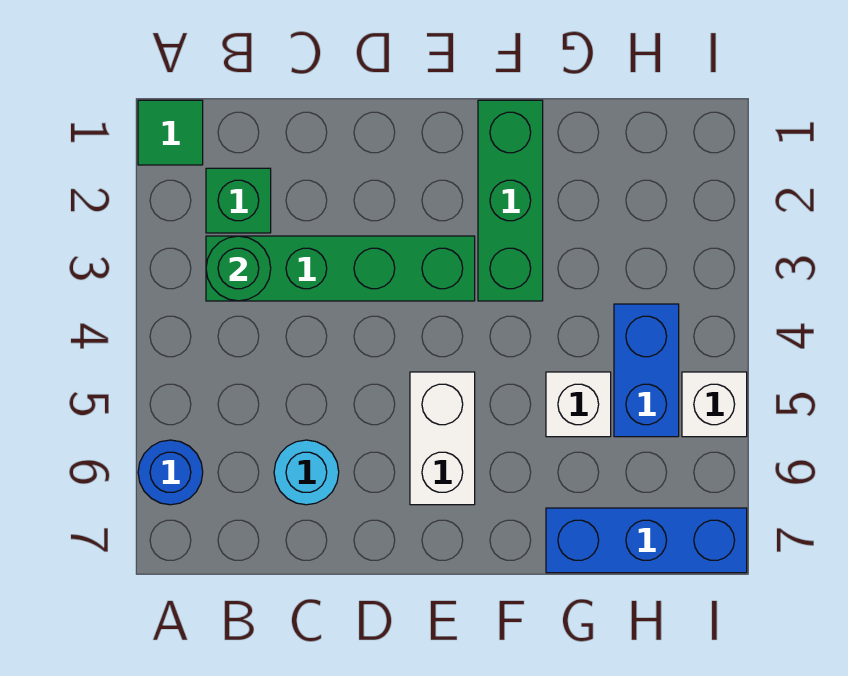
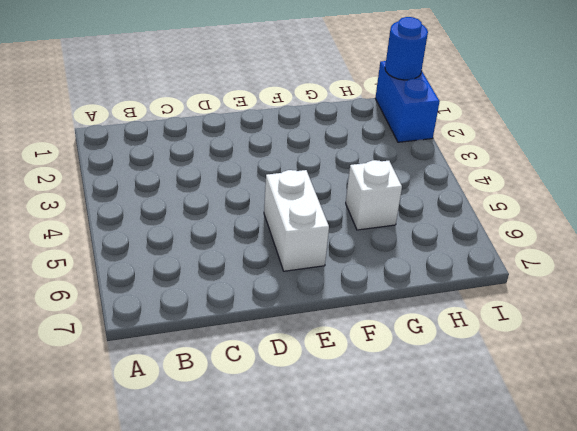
blue 1x2 brick [375,61,440,142] -> blue 1x2 brick moved to [614,304,679,437]
blue 1x1 round brick [385,17,428,80] -> blue 1x1 round brick moved to [138,440,203,505]
none -> green 1x1 tile [138,100,203,165]
none -> green 1x1 brick [206,168,271,233]
none -> green 1x4 brick [206,236,475,301]

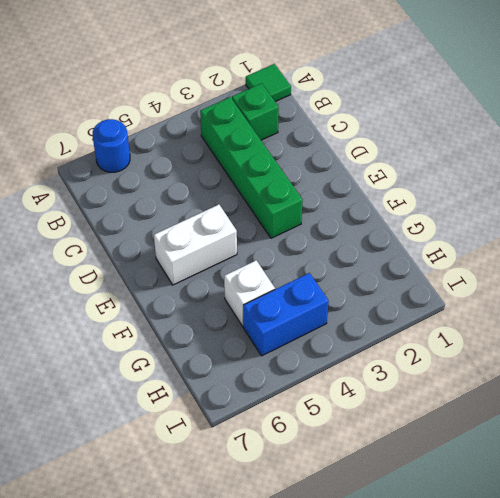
none -> cyan 1x1 round brick [274,440,339,505]
none -> green 1x3 brick [478,100,543,301]
none -> blue 1x3 brick [546,508,747,573]

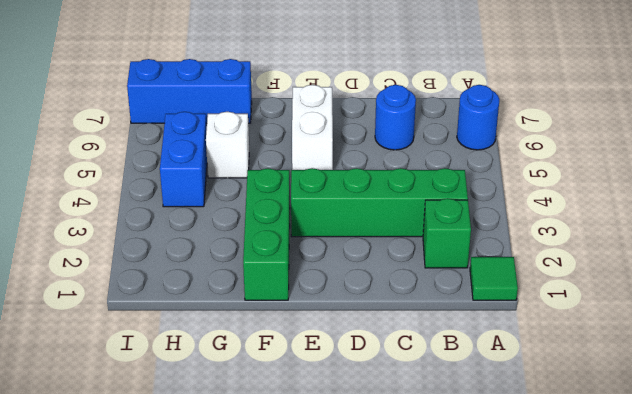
blue 1x1 round brick [375,85,416,150] -> cyan 1x1 round brick [274,440,339,505]
none -> white 1x1 brick [682,372,747,437]
none -> green 1x1 round brick [206,236,271,301]

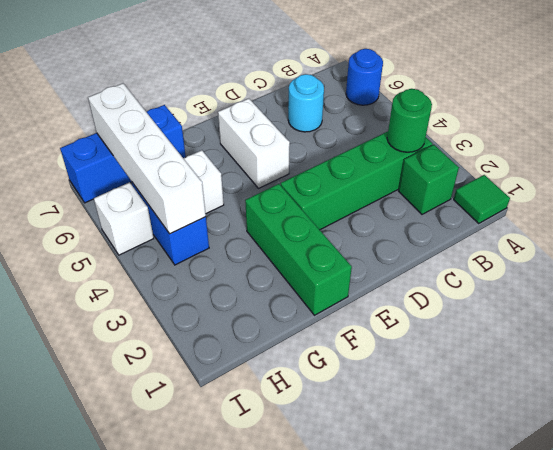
white 1x4 brick [88,83,206,234] -> none

